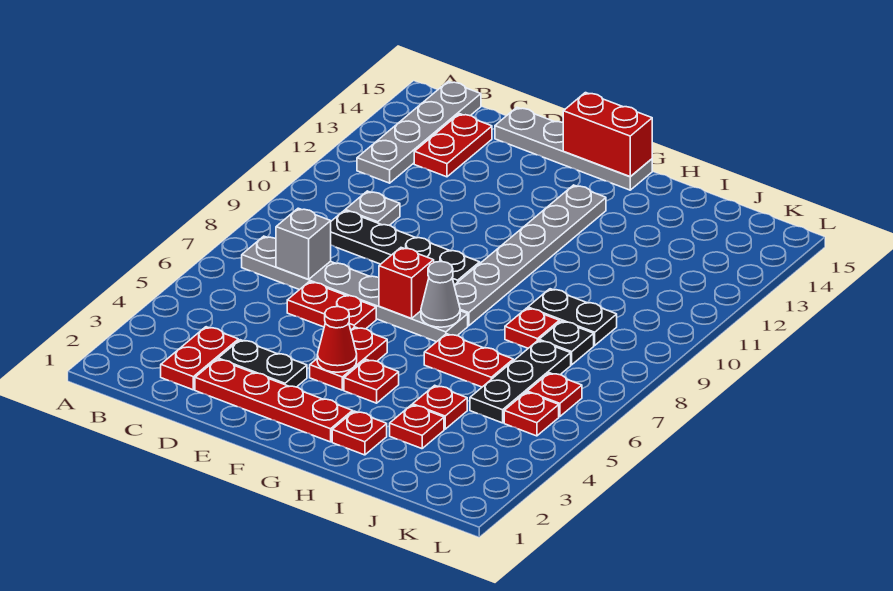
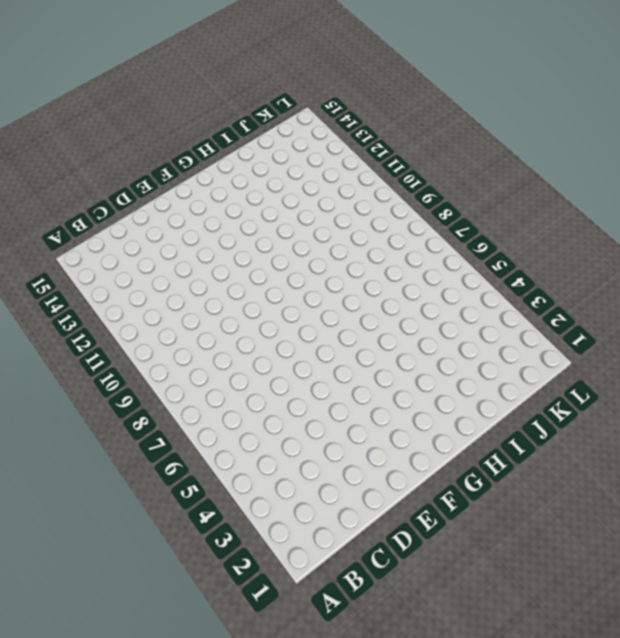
none -> grey 1x6 plate [242,236,468,342]
none -> grey 1x4 plate [357,81,481,183]
none -> red 1x2 plate [161,327,238,390]

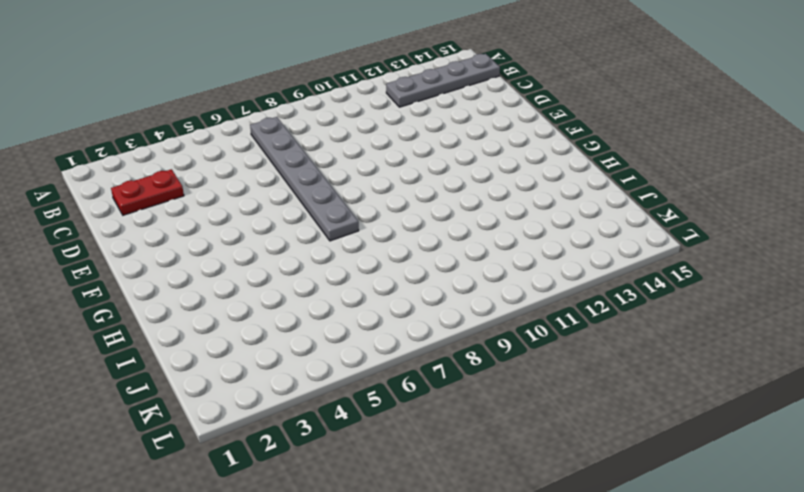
none -> black 1x4 plate [331,211,480,285]
none -> grey 1x1 plate [345,191,400,225]
none -> red 1x2 plate [414,114,492,177]

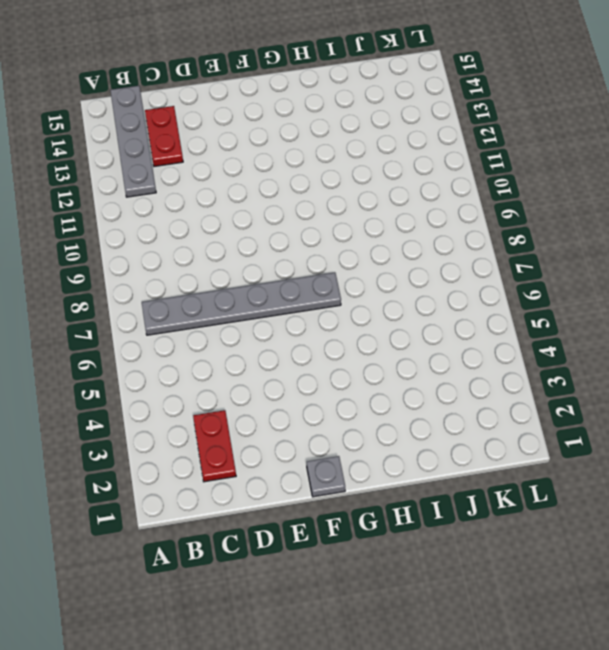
grey 1x1 plate [307,456,345,497] -> grey 1x1 plate moved to [345,191,400,225]
none -> black 1x4 plate [331,211,480,285]
none -> red 1x4 plate [195,359,353,442]
none -> black 1x2 plate [218,340,307,387]

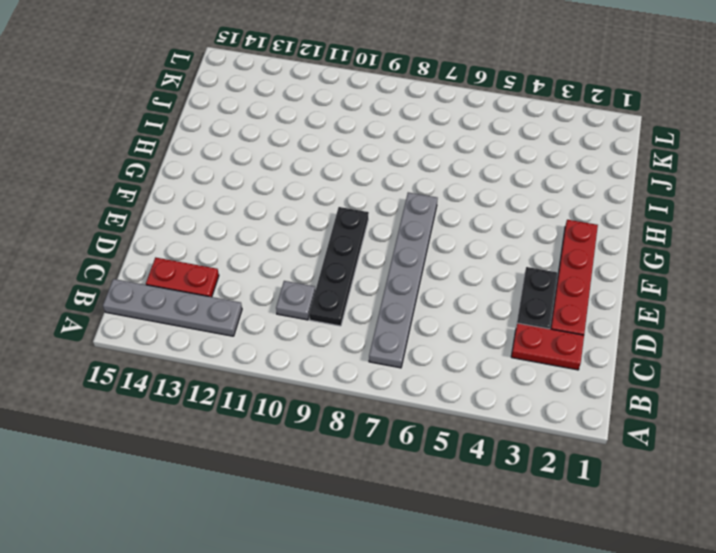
none -> red 1x2 plate [287,282,376,330]
none -> grey 1x4 plate [495,107,652,190]
none -> red 1x2 plate [310,327,387,390]

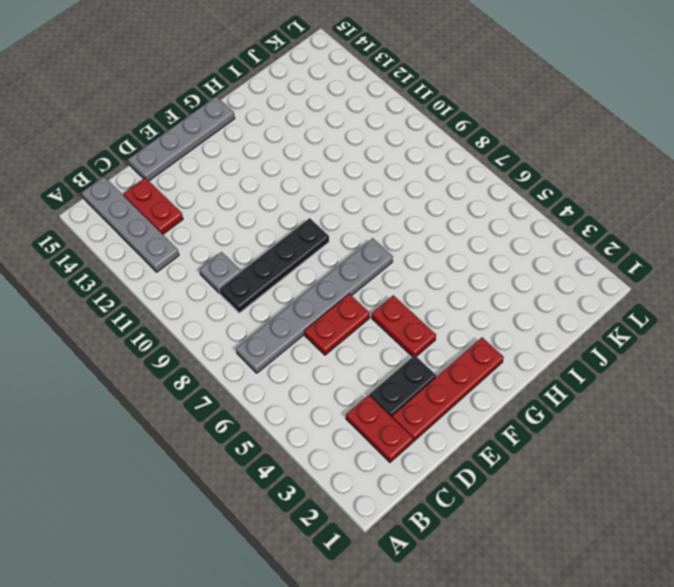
none -> red 1x1 plate [344,359,399,403]
none -> grey 1x6 plate [454,185,606,326]
none -> red 1x1 plate [332,411,387,455]

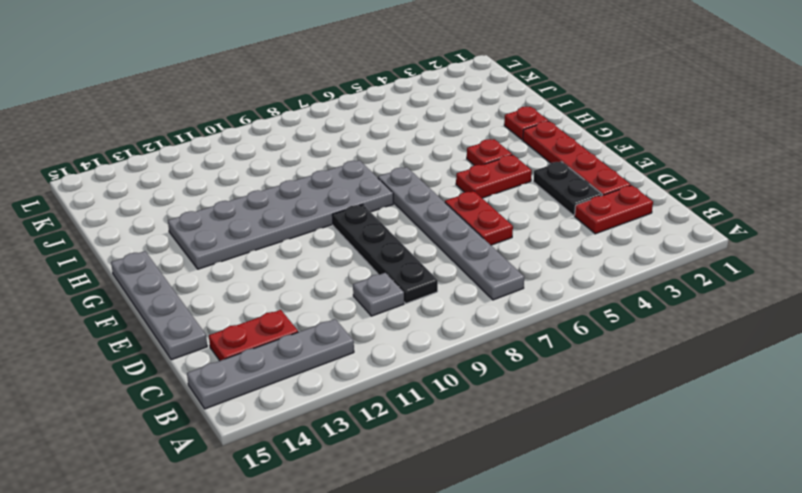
grey 2x6 plate [168,160,393,269] -> grey 1x6 plate [454,185,606,326]
none -> red 1x2 plate [424,334,513,387]
none -> red 1x1 plate [390,405,444,449]
none -> red 1x1 plate [413,385,467,429]

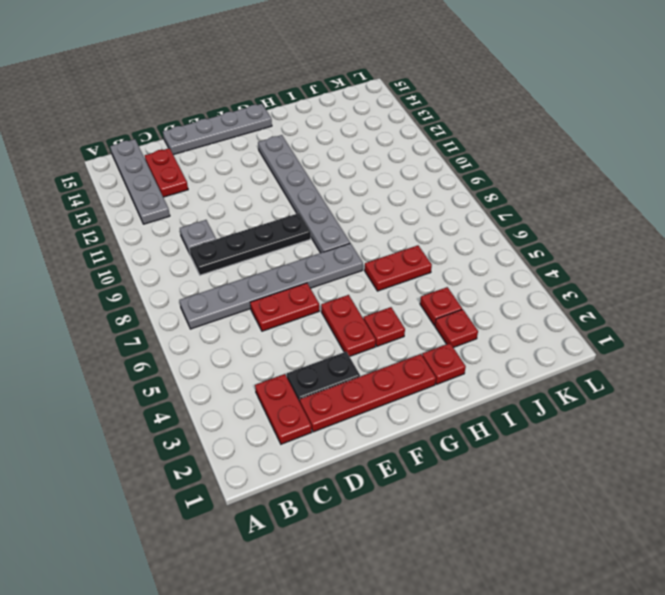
none -> red 1x1 plate [505,308,559,348]
none -> black 1x2 plate [528,289,617,345]
none -> black 1x3 plate [470,340,571,423]

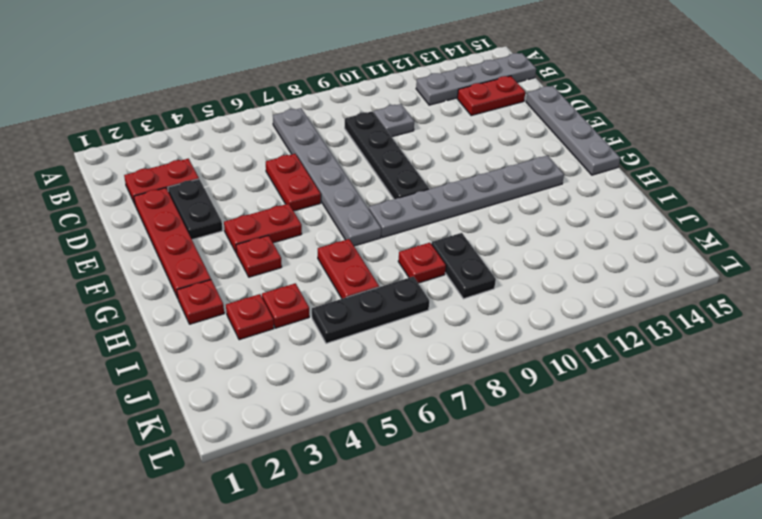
none -> black 1x1 plate [539,321,594,365]
none -> red 1x1 plate [504,392,559,436]
none -> red 1x1 plate [527,373,582,417]

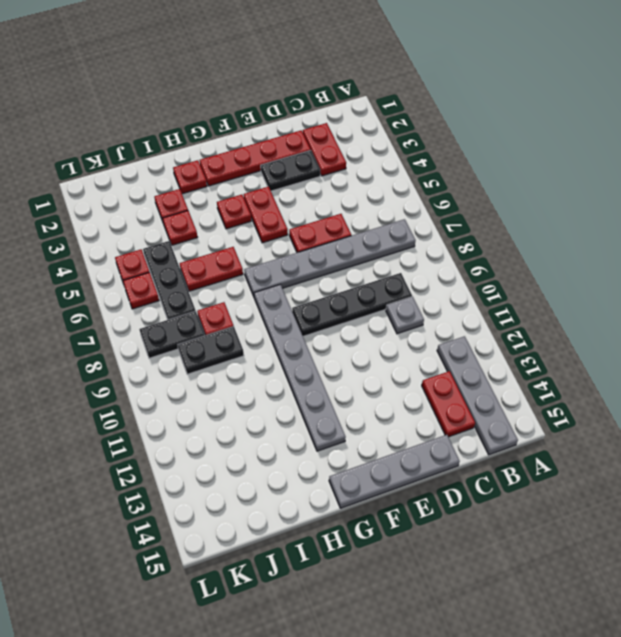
black 1x2 plate [139,311,205,358] -> black 1x1 plate [539,321,594,365]
none -> grey 1x1 brick [276,208,331,279]
none -> red 1x1 cone [317,307,357,372]
none -> red 1x1 brick [379,248,434,318]

